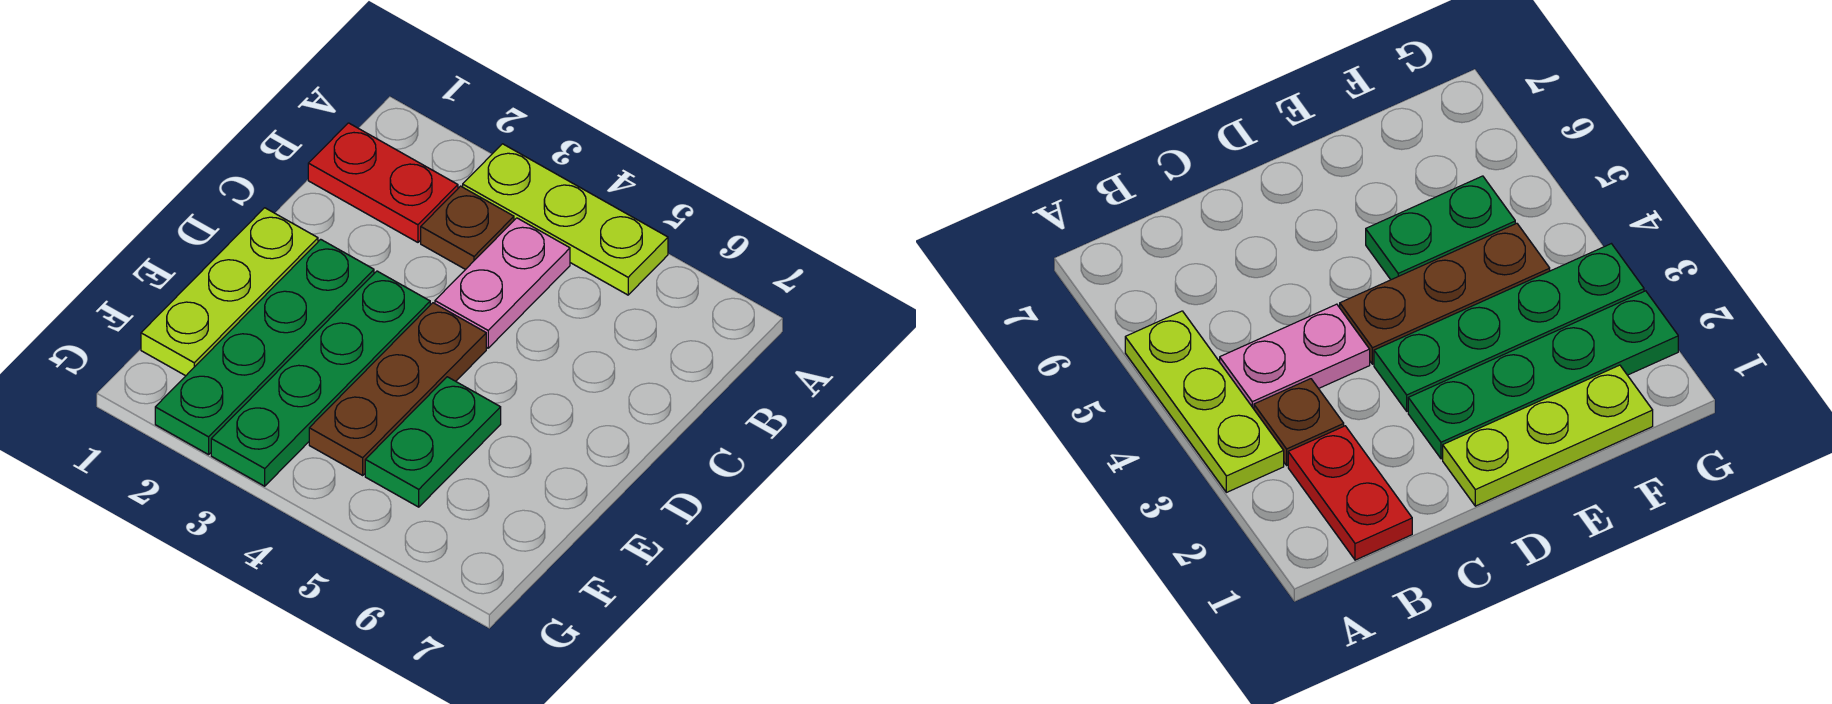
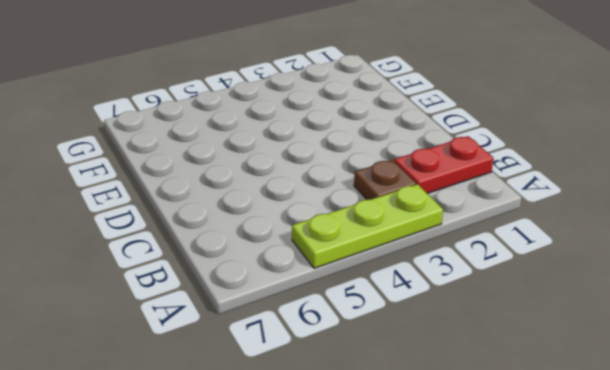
none -> pink 1x2 plate [435,218,570,348]
none -> lime 1x3 plate [141,208,318,376]

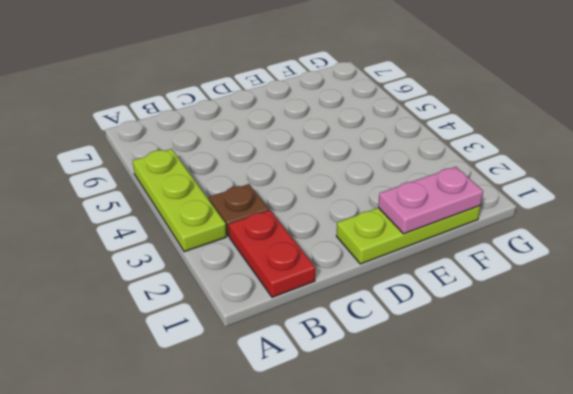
pink 1x2 plate [378,167,483,234] -> pink 1x2 plate moved to [435,218,570,348]
none -> green 1x4 plate [155,239,374,455]
none -> green 1x4 plate [211,271,430,486]

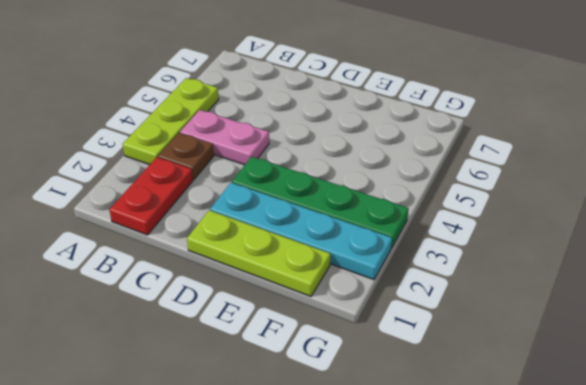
cyan 1x4 plate [210,183,392,279] -> green 1x4 plate [155,239,374,455]
none -> brown 1x3 plate [309,303,486,475]
none -> green 1x2 plate [365,377,501,507]

